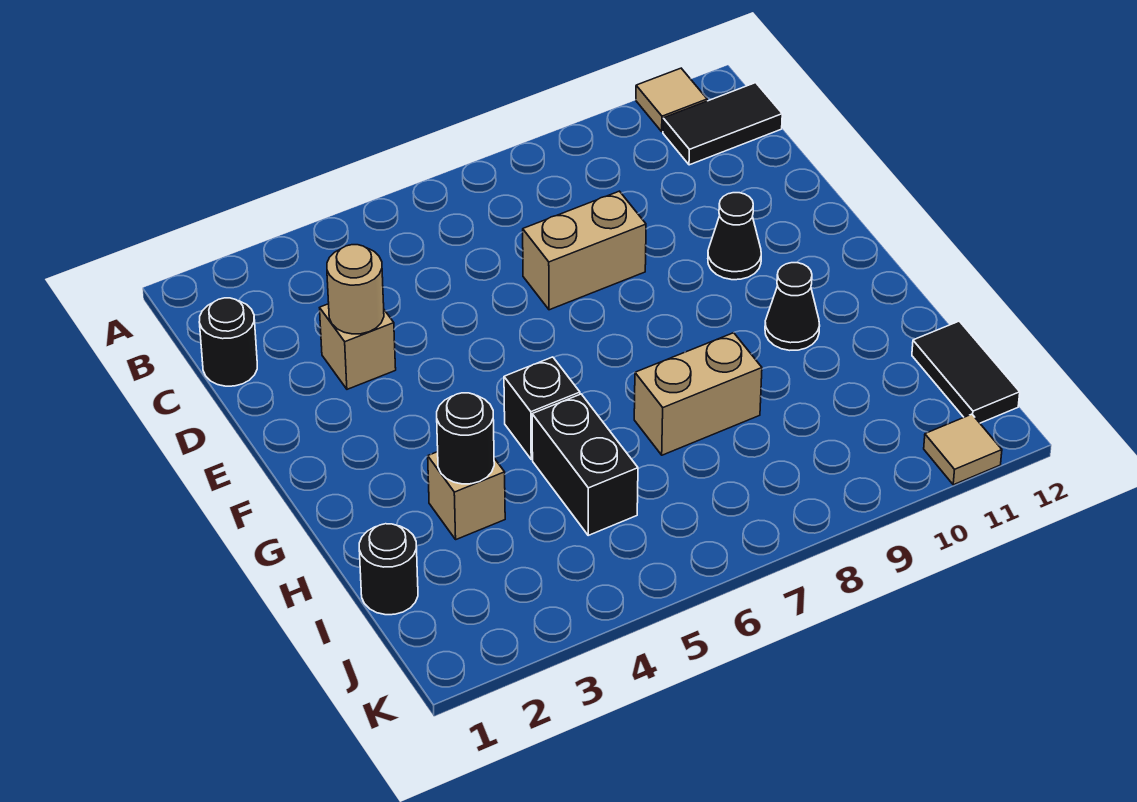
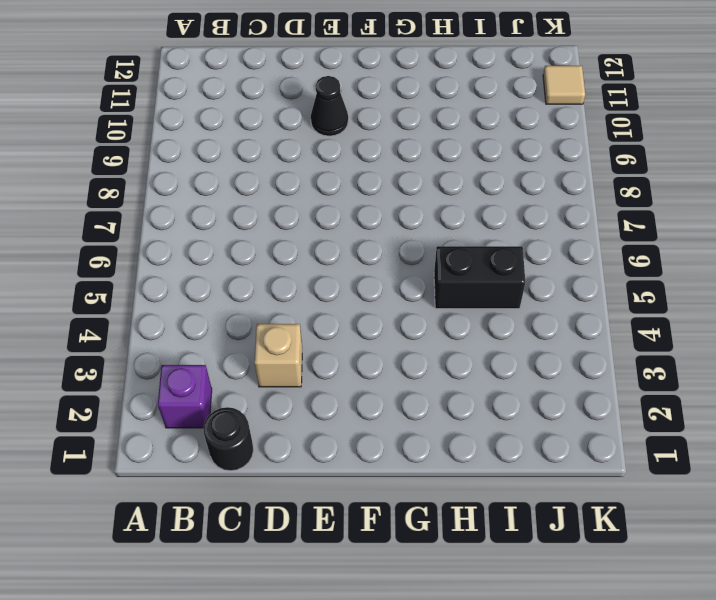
purple 1x1 brick [158,365,212,428] -> none
none -> tan 1x1 tile [636,68,707,132]
none -> black 1x2 tile [663,83,782,165]
none -> tan 1x2 brick [523,191,646,310]

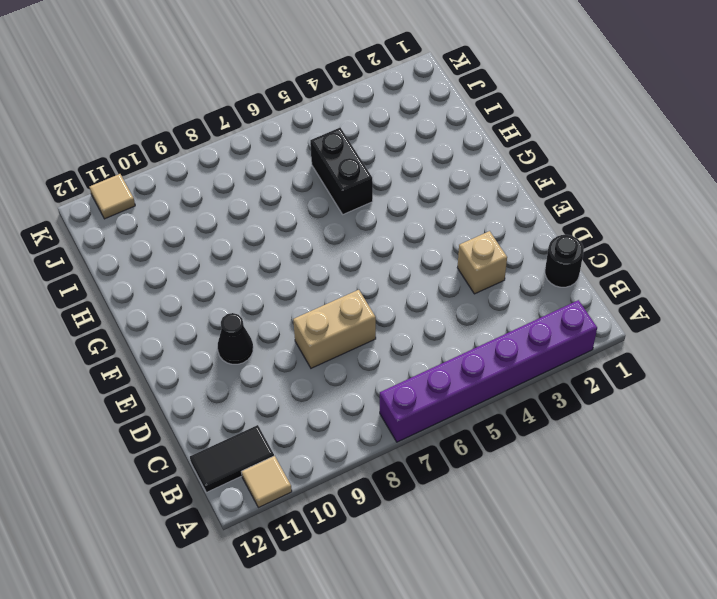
purple 1x6 brick [380,300,597,442] -> none
none -> black 1x1 brick [504,357,580,459]
none -> black 1x1 cone [765,263,820,350]
none -> tan 1x1 brick [428,452,505,539]

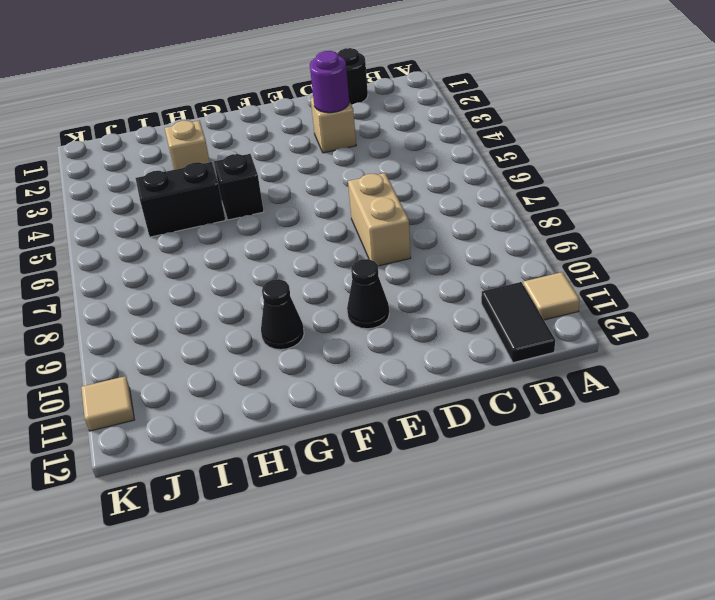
purple 1x1 round brick [310,51,349,113] -> tan 1x1 round brick [327,245,384,334]
none -> tan 1x2 brick [634,333,762,455]
none -> black 1x1 round brick [359,524,418,615]
none -> black 1x2 tile [912,321,1020,423]

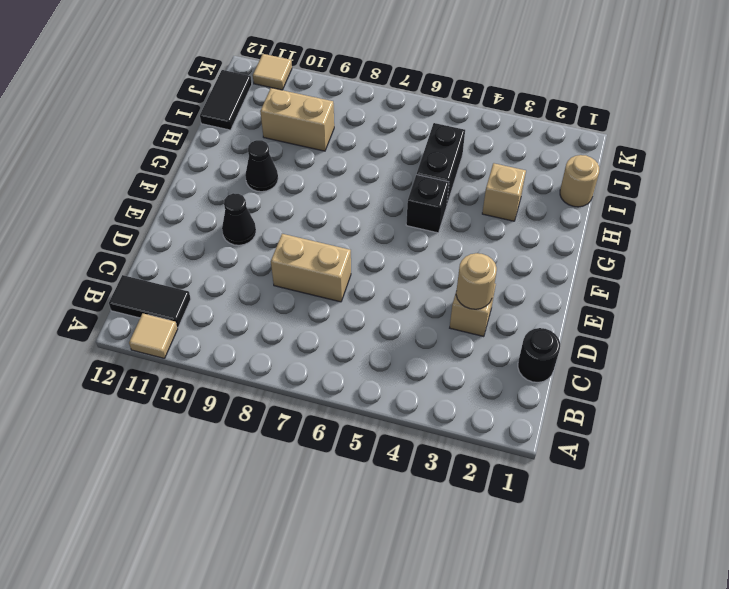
tan 1x1 round brick [560,155,599,207] -> black 1x1 round brick [359,524,418,615]
tan 1x2 brick [260,88,334,151] -> tan 1x2 brick moved to [634,333,762,455]
none -> black 1x1 round brick [437,393,494,484]

